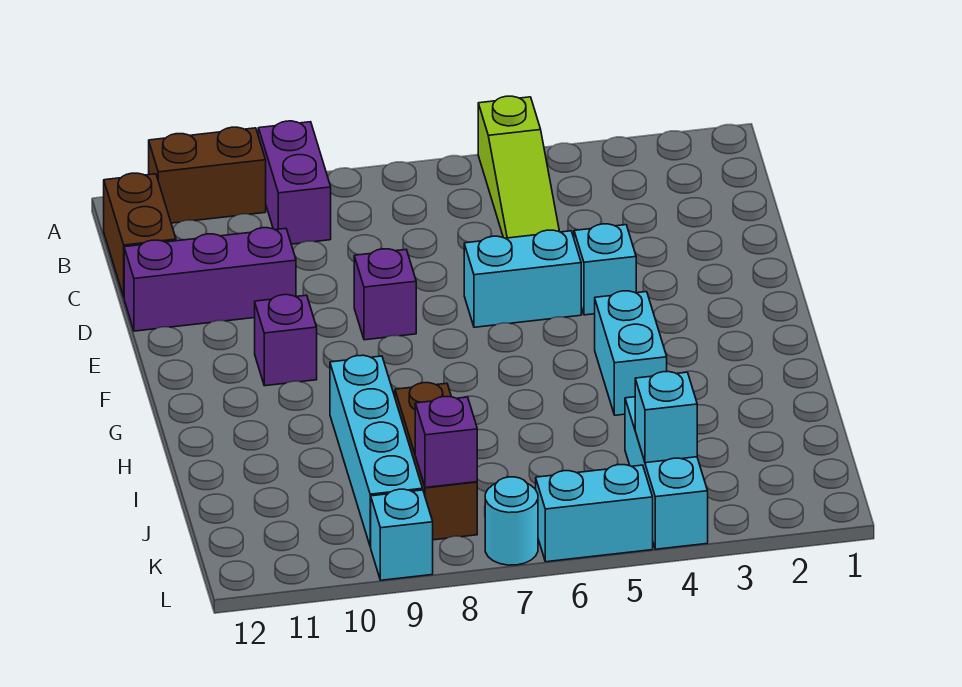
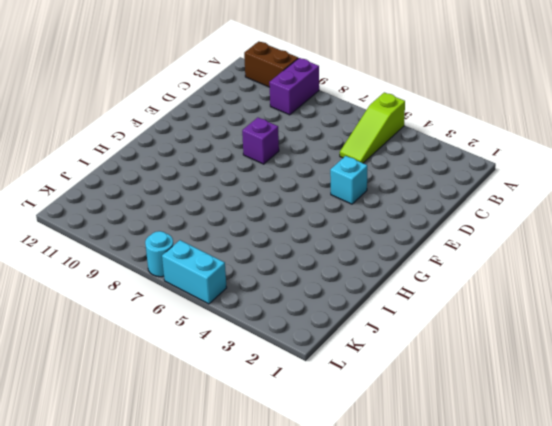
none -> brown 1x2 brick [104,173,176,297]
none -> purple 1x3 brick [124,228,296,331]
none -> cyan 1x2 brick [464,230,581,327]

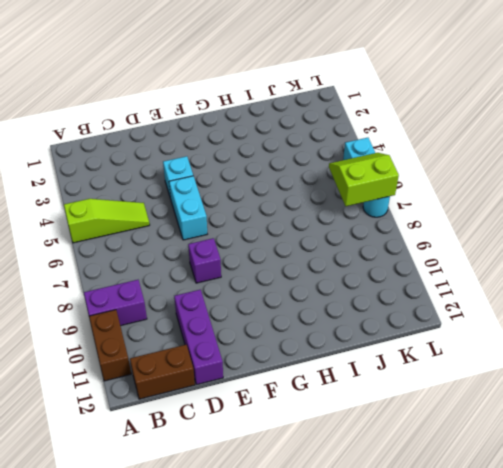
lime 2x2 slope [329,153,399,206] -> none
none -> purple 1x1 brick [255,295,317,386]
none -> cyan 1x2 brick [595,291,667,415]
none -> cyan 1x4 brick [330,355,423,547]

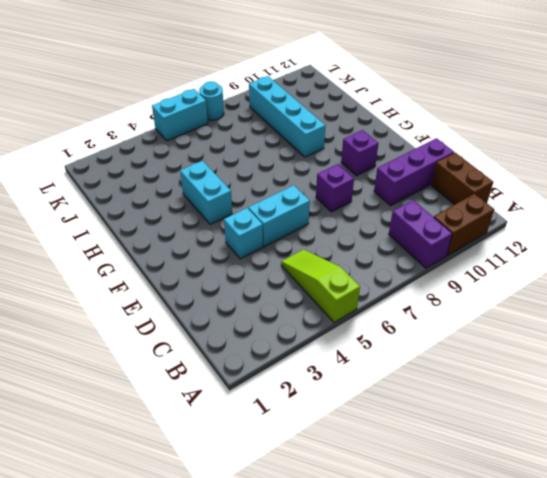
none -> brown 1x3 brick [395,383,477,540]
none -> cyan 1x3 brick [625,397,708,549]
none -> cyan 1x1 brick [371,489,433,580]

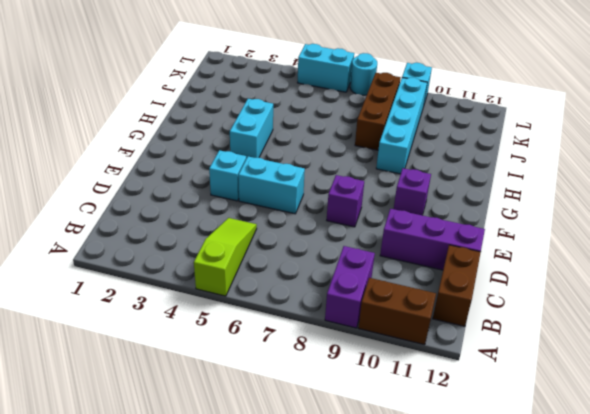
none -> cyan 1x3 brick [625,397,708,549]
none -> cyan 1x1 brick [635,372,697,463]
none -> purple 1x1 brick [415,397,477,488]

